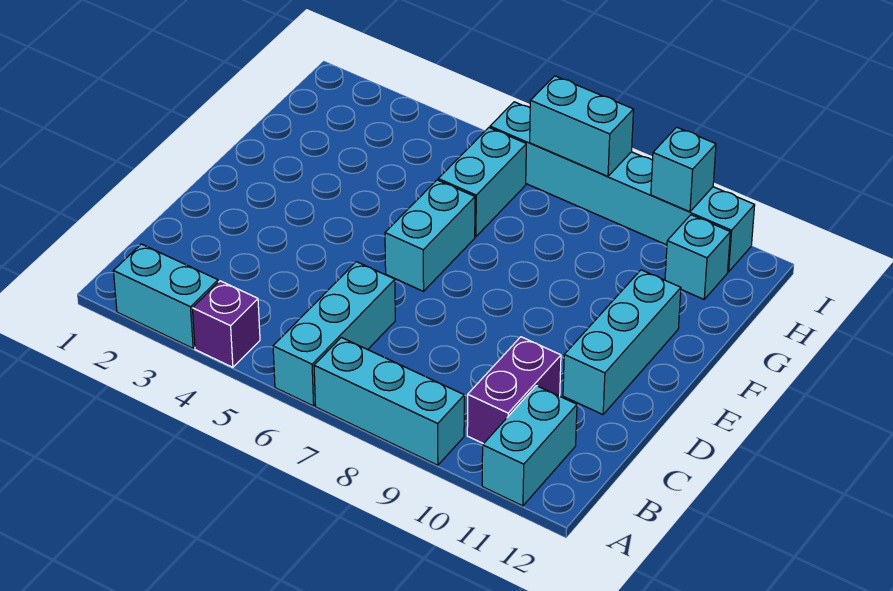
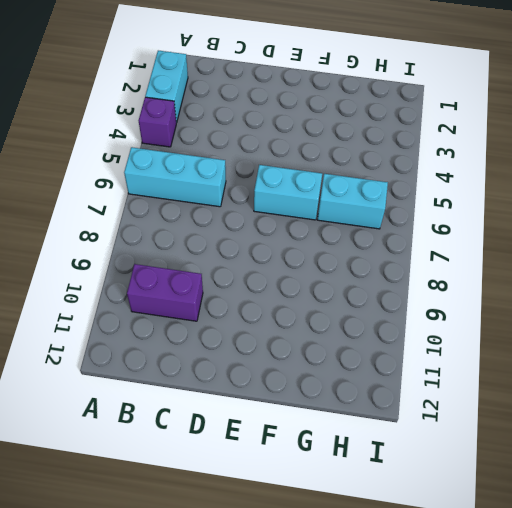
none -> cyan 1x3 brick [314,337,464,465]
none -> cyan 1x2 brick [482,386,577,506]
none -> cyan 1x3 brick [563,270,681,415]

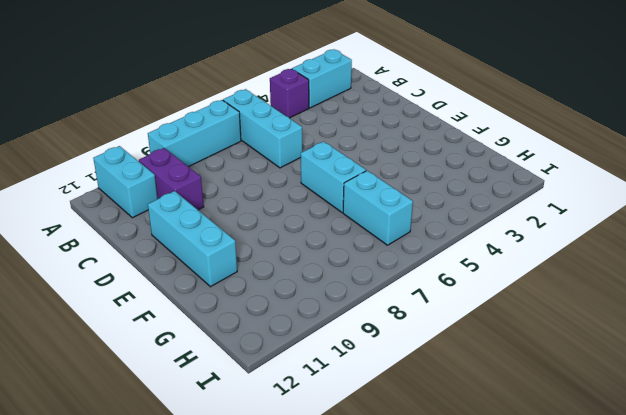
none -> cyan 1x1 brick [665,215,730,299]
none -> cyan 1x6 brick [490,102,755,272]
none -> cyan 1x2 brick [530,76,634,177]

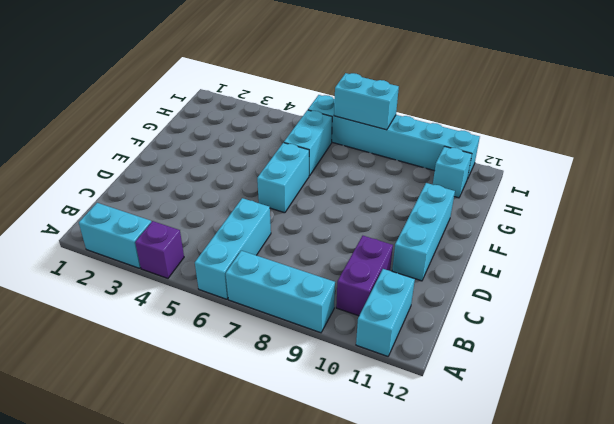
none -> cyan 1x1 brick [651,127,716,212]

